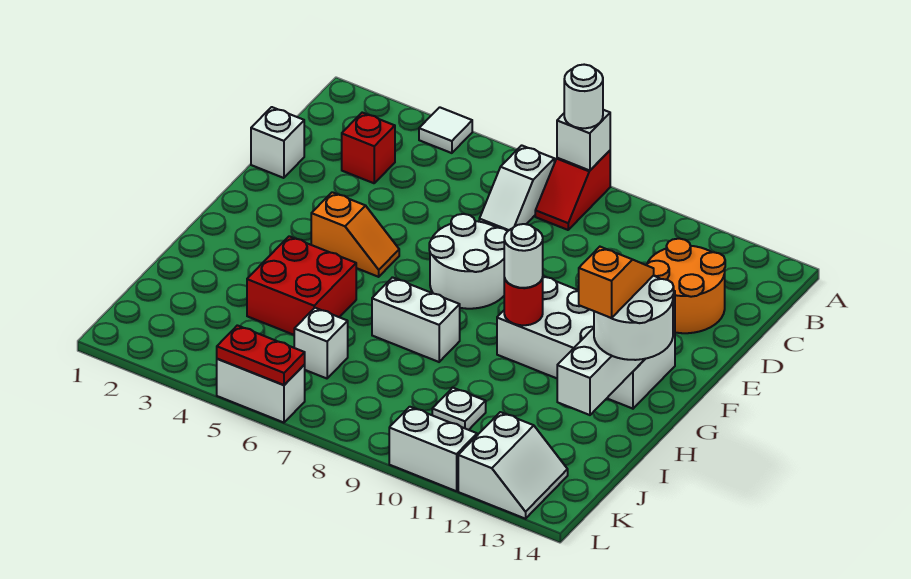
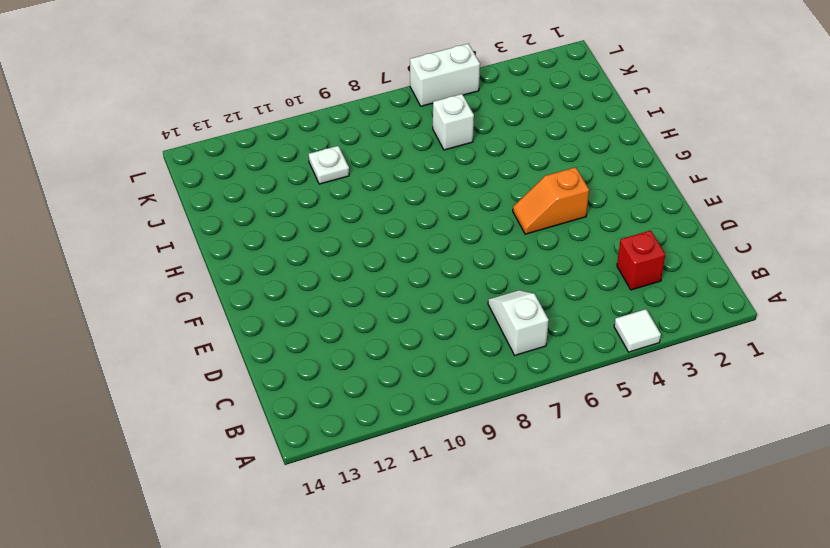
none -> red 1x2 slope [535,151,610,230]
none -> orange 2x2 round brick [647,239,725,333]
none -> white 1x1 brick [251,107,304,178]

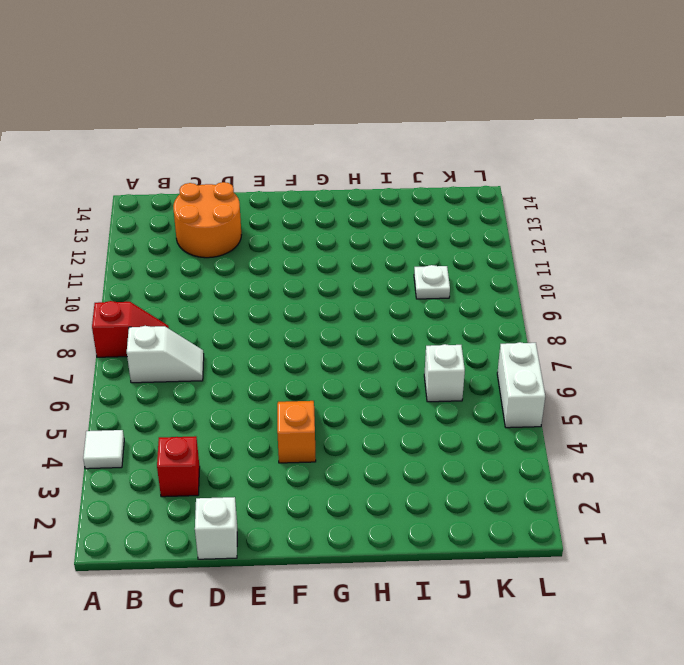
none -> white 2x2 round brick [429,214,508,309]
none -> white 2x4 brick [497,276,675,409]
none -> red 2x2 brick [247,236,356,335]

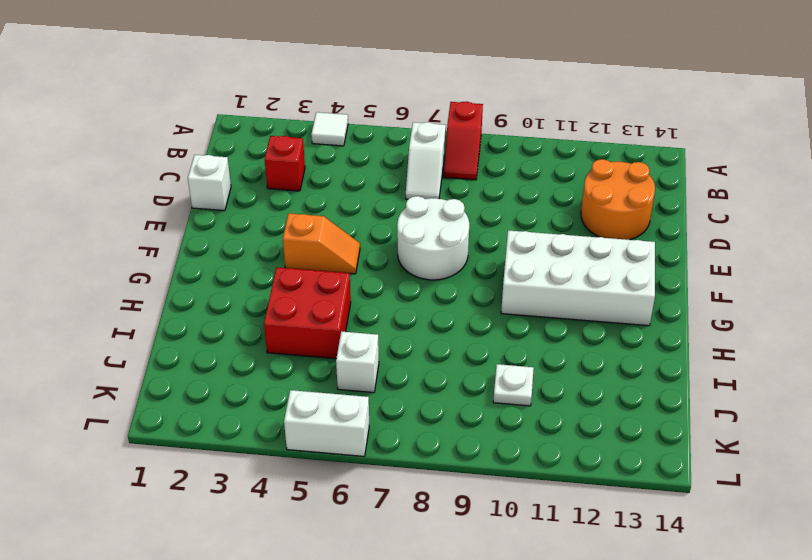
none -> white 1x2 brick [372,277,460,362]
none -> white 2x2 slope [458,412,568,519]
none -> white 1x2 brick [389,407,477,491]

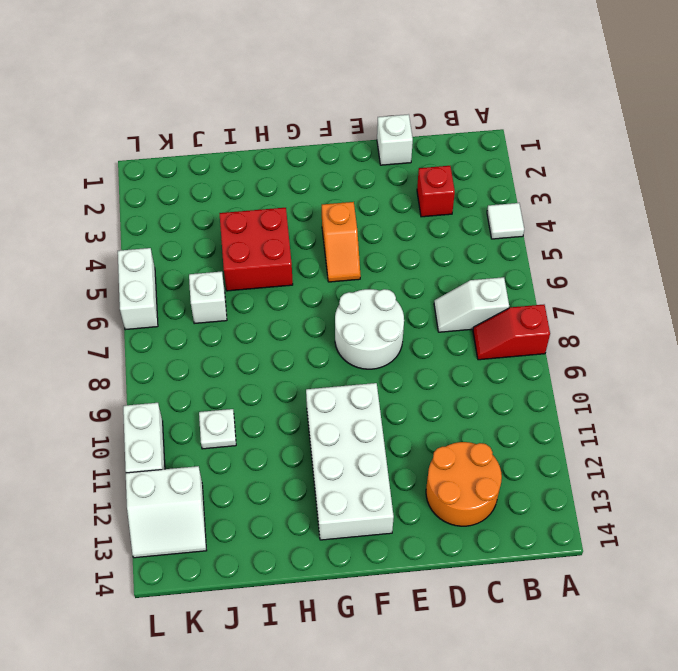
none -> white 1x2 brick [372,277,460,362]
none -> white 1x1 brick [557,110,610,171]
none -> white 1x4 brick [557,291,675,415]

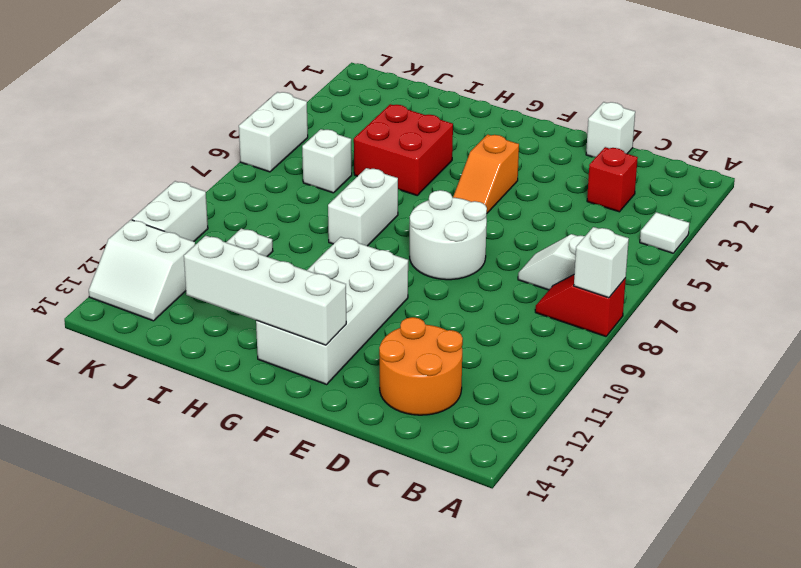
none -> red 1x1 round brick [504,278,543,325]
none -> red 1x2 plate [217,325,305,385]
none -> white 1x1 round brick [564,65,603,128]

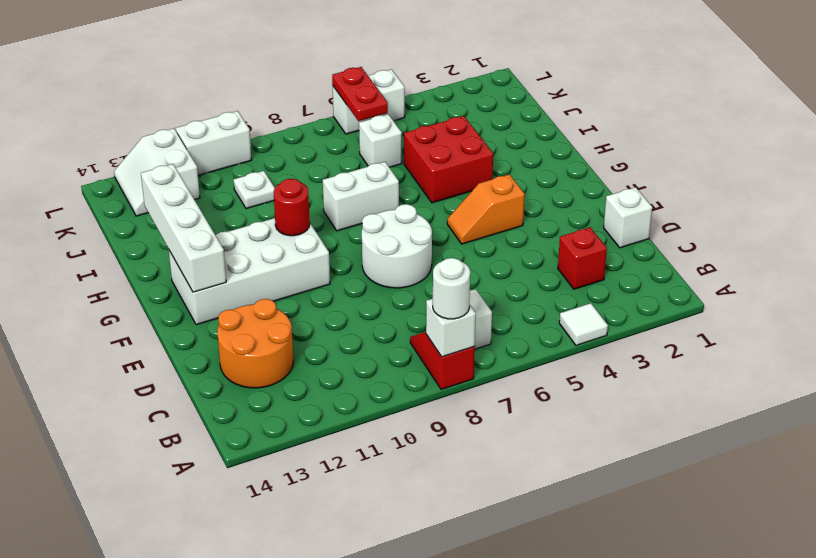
red 1x2 plate [332,67,388,121] -> red 1x2 plate turned to [217,325,305,385]
none -> white 1x1 round brick [504,224,543,288]
none -> white 2x2 round brick [594,275,674,360]
none -> orange 1x2 slope [579,247,654,318]

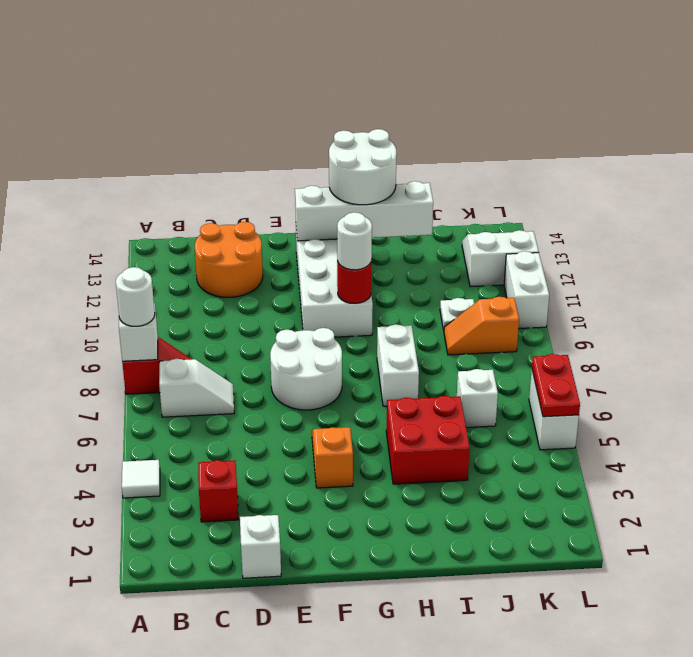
orange 1x2 slope [444,297,519,355] -> orange 1x2 slope moved to [579,247,654,318]

